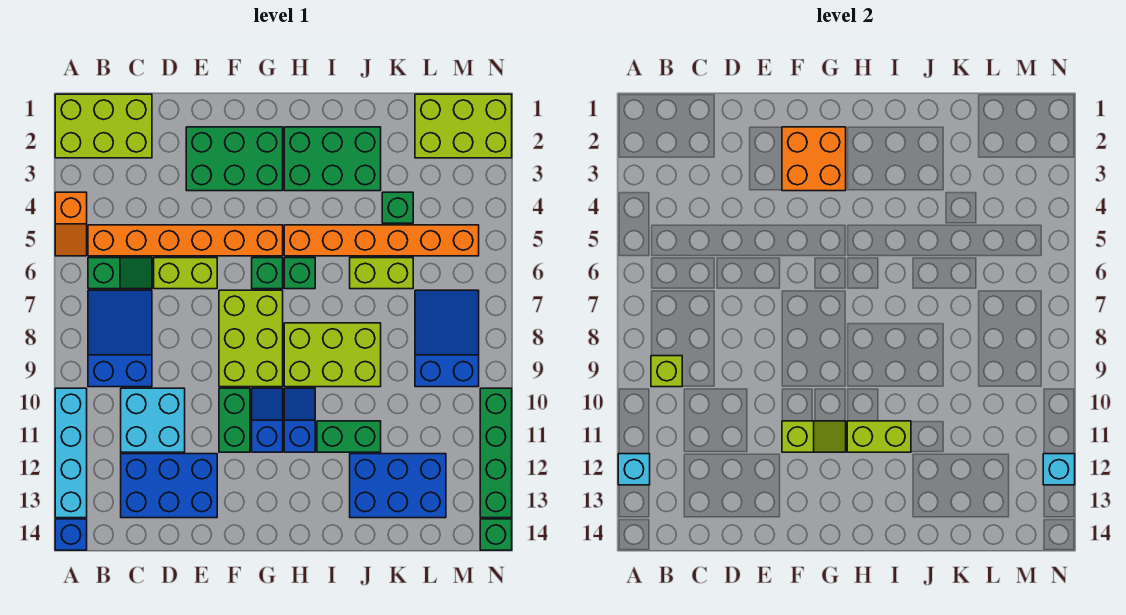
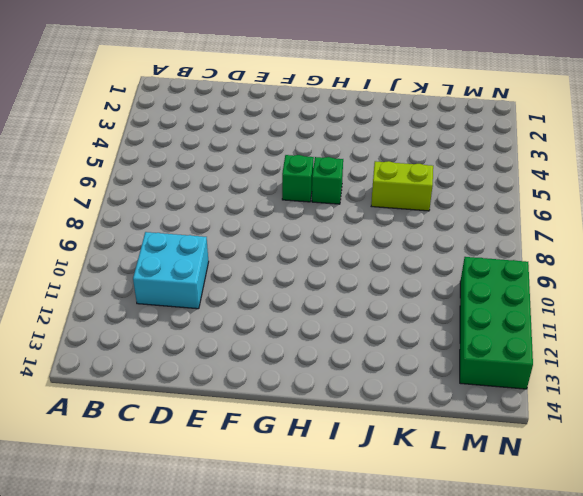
green 2x4 brick [460,257,533,389] -> green 1x4 brick [480,388,512,518]
none -> lime 2x3 brick [55,94,152,158]
none -> orange 1x2 slope [55,192,87,256]
none -> cyan 1x4 brick [55,388,87,518]
none -> blue 1x1 brick [55,519,87,550]

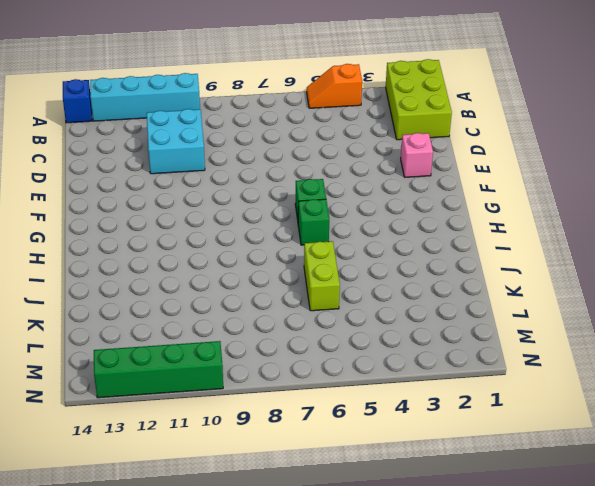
pink 1x1 brick [401,133,433,177] -> green 2x3 brick [186,127,283,191]
none -> orange 1x6 brick [88,225,283,256]
none -> green 1x2 slope [88,258,152,289]
none -> blue 2x3 slope [88,290,152,387]
none -> blue 2x3 brick [121,454,217,518]

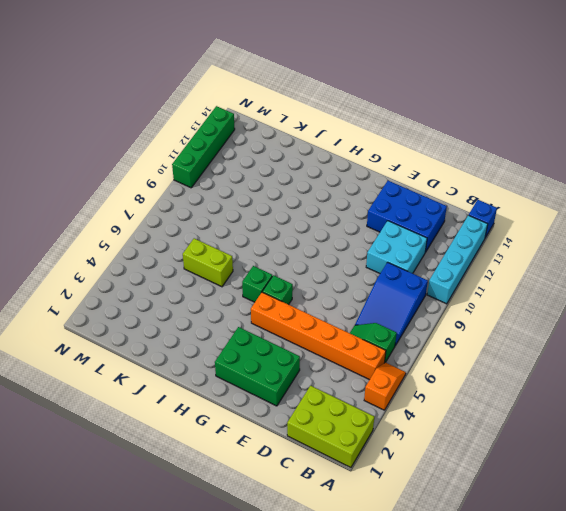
none -> lime 1x2 brick [154,258,217,289]
none -> lime 2x3 brick [219,290,283,387]
none -> green 1x2 brick [219,388,250,452]
none -> blue 1x2 slope [252,388,283,452]

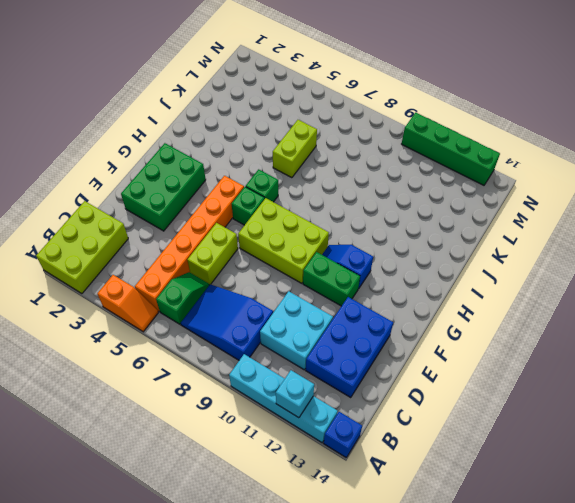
none -> green 2x3 brick [284,127,381,191]
none -> orange 1x6 brick [284,225,479,256]
none -> lime 2x3 brick [284,323,381,387]
none -> blue 1x2 slope [284,388,315,452]

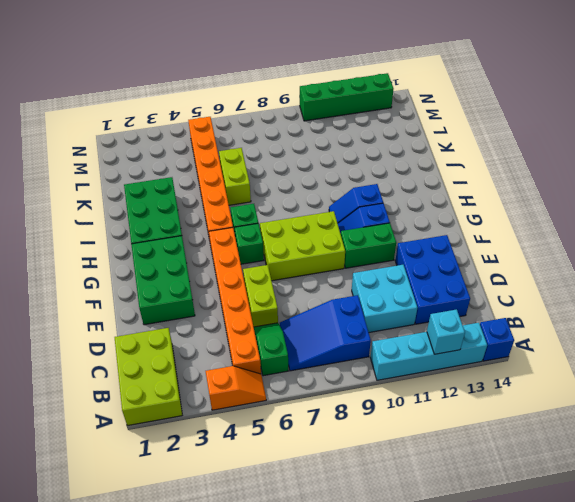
none -> lime 2x3 brick [284,323,381,387]
none -> green 1x2 brick [317,421,381,452]
none -> blue 2x3 brick [350,454,446,518]
none -> green 1x1 brick [382,192,413,223]

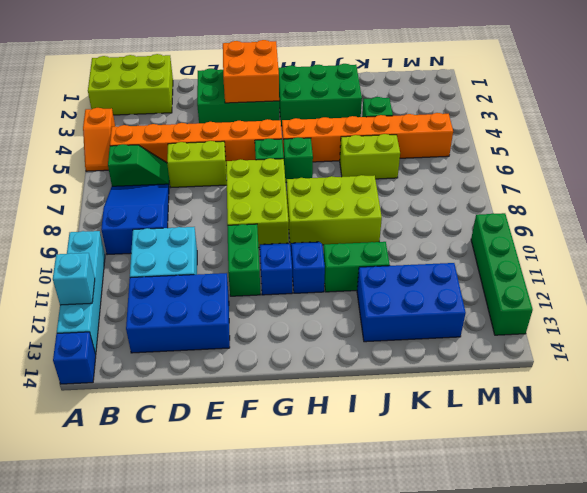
none -> lime 2x3 brick [415,94,512,158]
none -> blue 2x3 slope [415,290,479,387]
none -> green 1x1 brick [480,519,512,550]
none -> lime 1x1 brick [651,356,682,387]

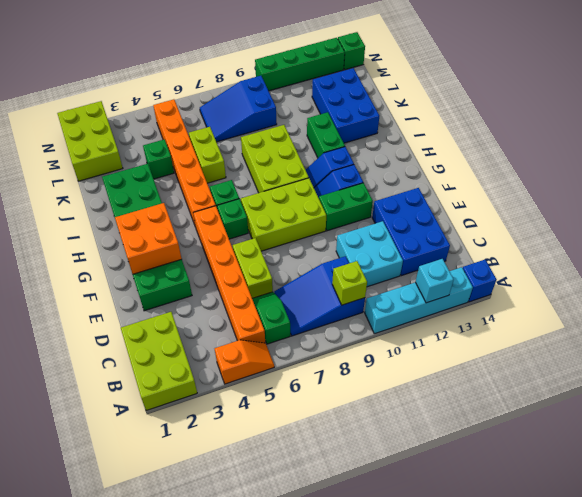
none -> lime 1x2 slope [782,421,846,452]
none -> lime 1x2 brick [847,421,911,452]
none -> cyan 1x1 brick [1043,454,1075,485]

